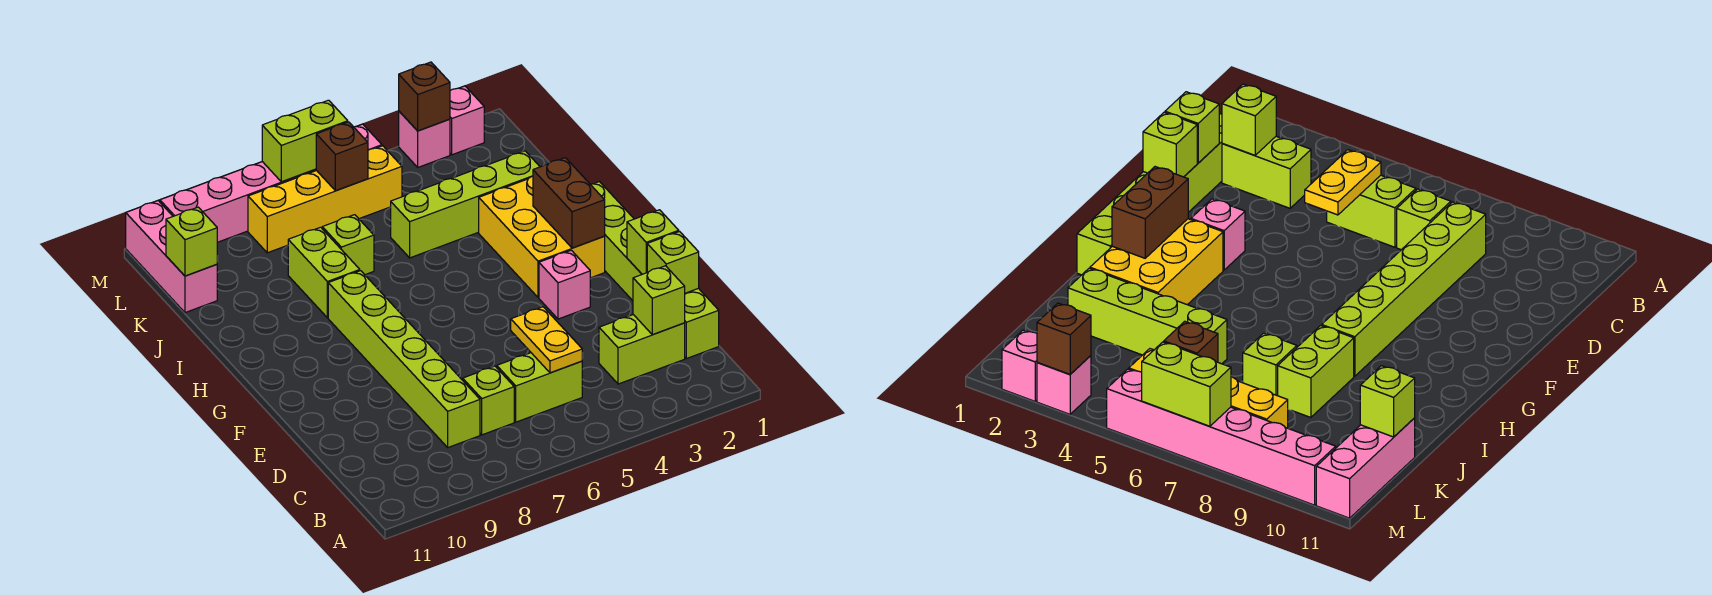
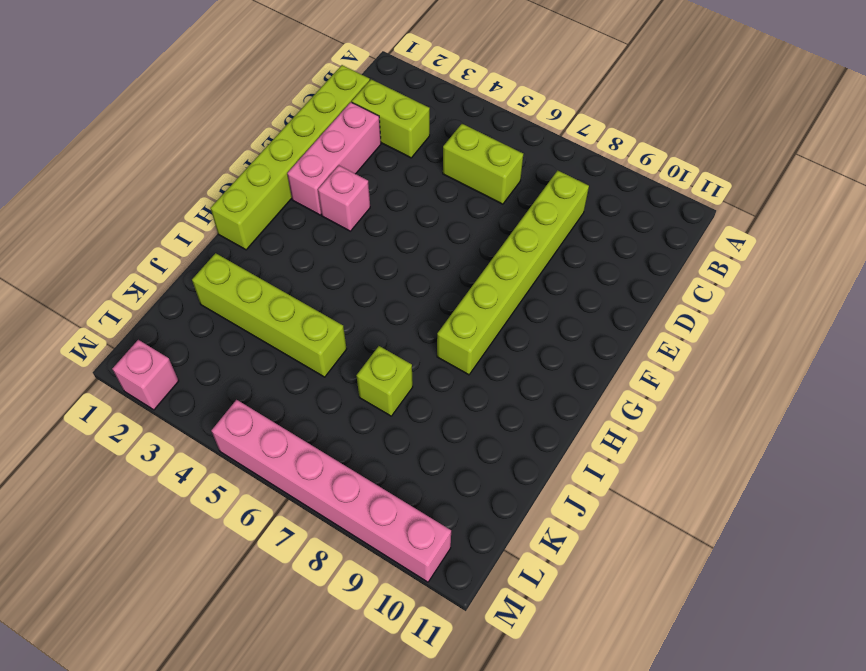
pink 1x3 brick [287,102,381,215] -> pink 1x3 brick moved to [126,201,217,313]
none -> lime 1x1 brick [463,366,514,435]
none -> yellow 2x3 brick [479,176,605,297]
none -> lime 1x2 brick [288,227,360,318]

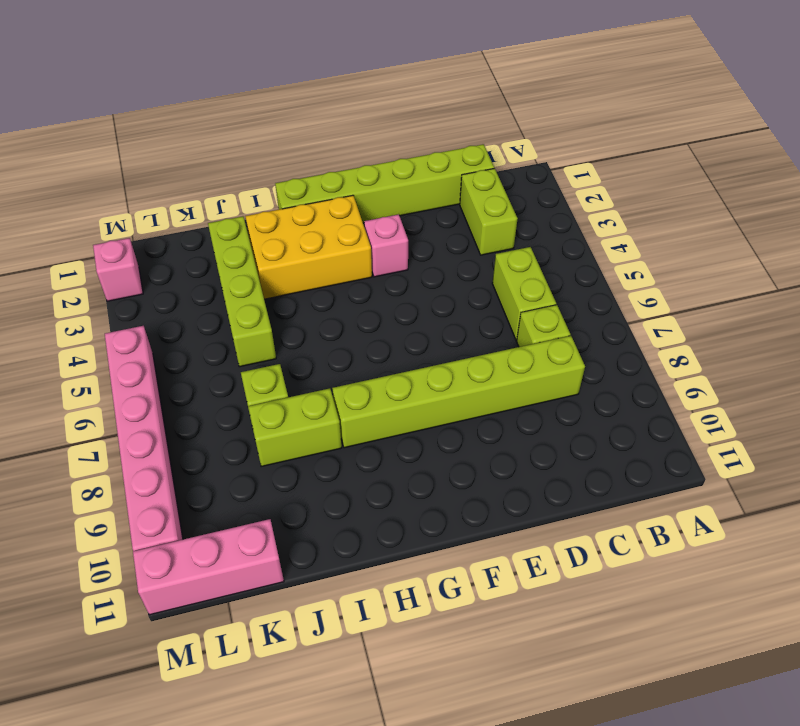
none -> yellow 1x4 brick [248,146,402,253]
none -> pink 1x1 brick [399,111,450,167]
none -> lime 1x1 brick [633,266,685,335]

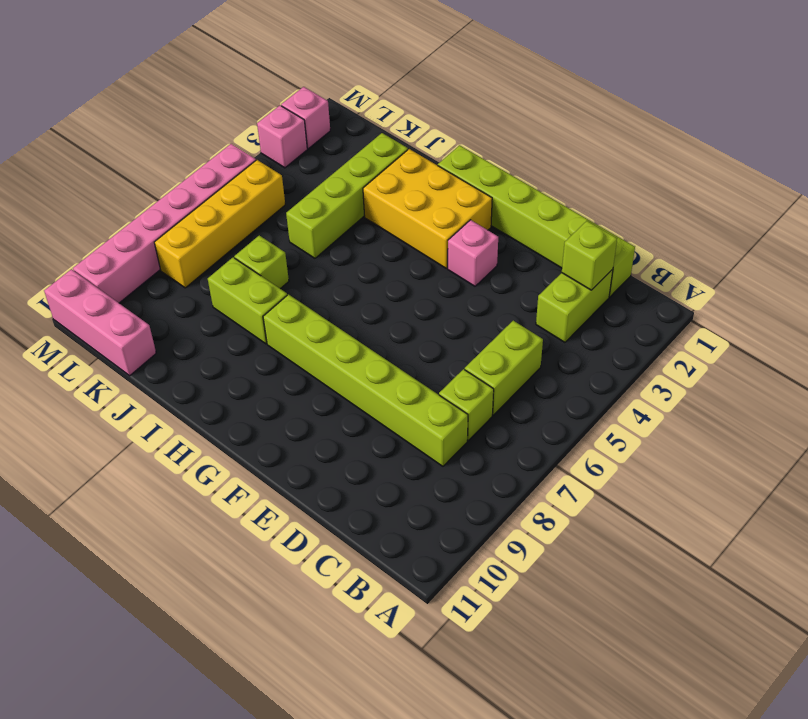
none -> yellow 1x2 plate [511,307,582,373]
none -> lime 1x1 brick [647,232,699,293]
none -> lime 1x1 brick [627,210,679,274]

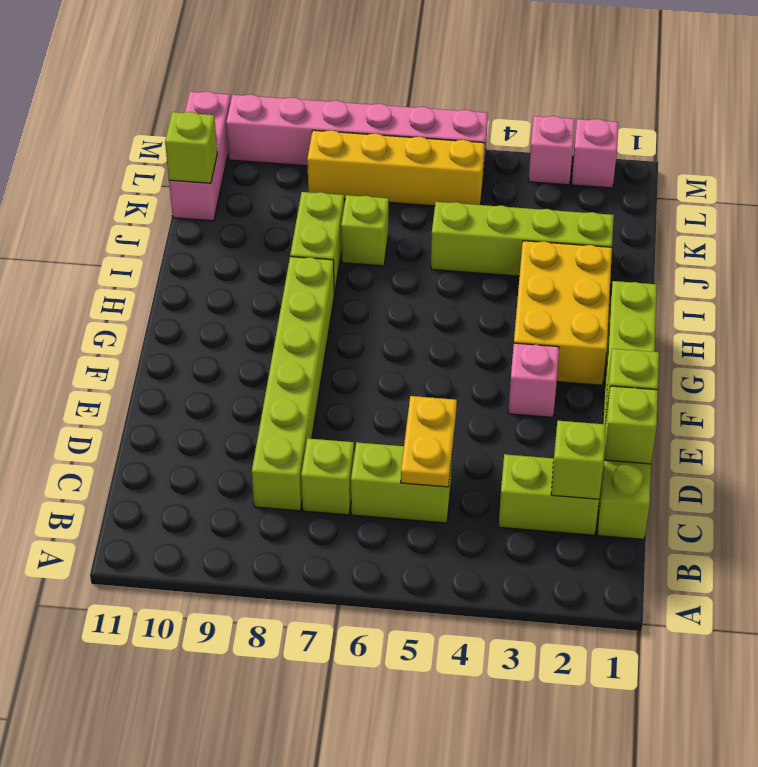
none -> brown 1x2 brick [533,158,605,248]
none -> brown 1x1 brick [316,122,368,191]
none -> brown 1x1 brick [399,62,450,131]

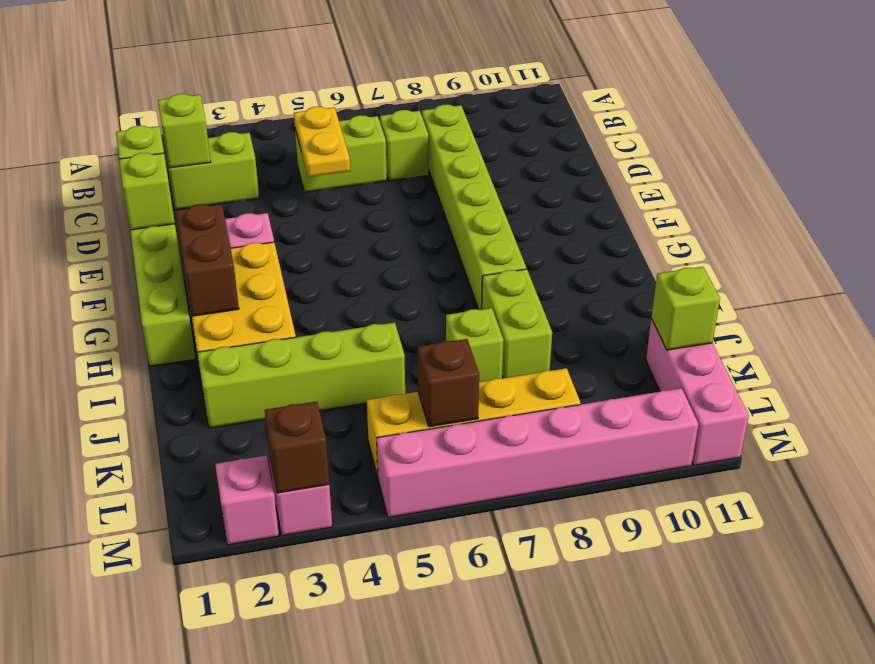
none -> lime 1x2 brick [262,100,348,182]

